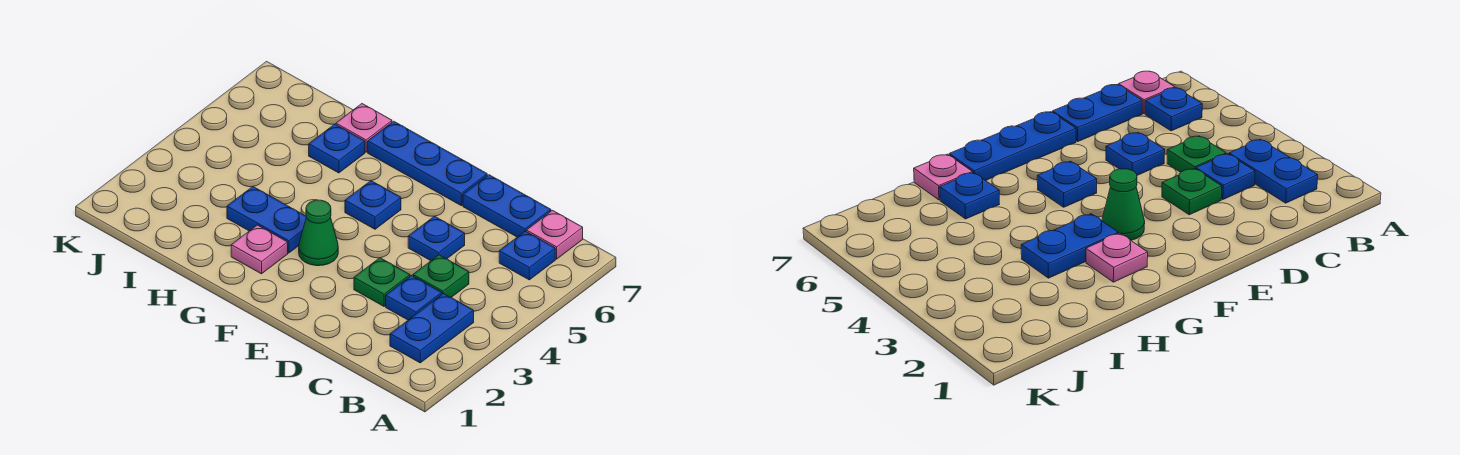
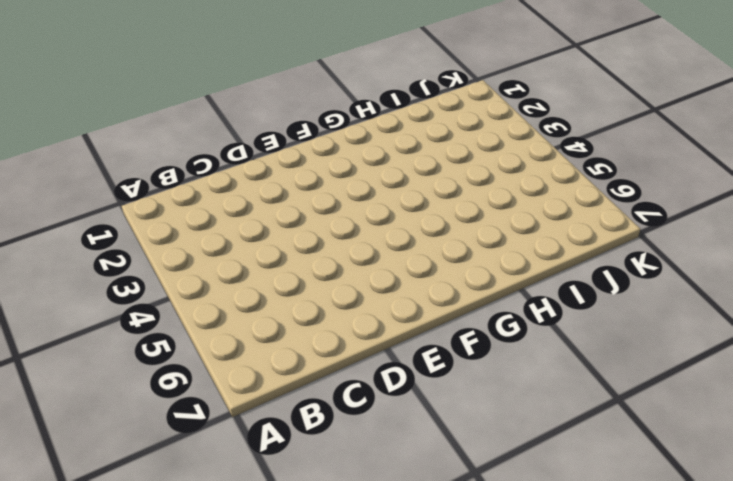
none -> blue 1x2 plate [390,293,474,363]
none -> blue 1x1 plate [499,231,555,280]
none -> pink 1x1 plate [526,211,583,259]

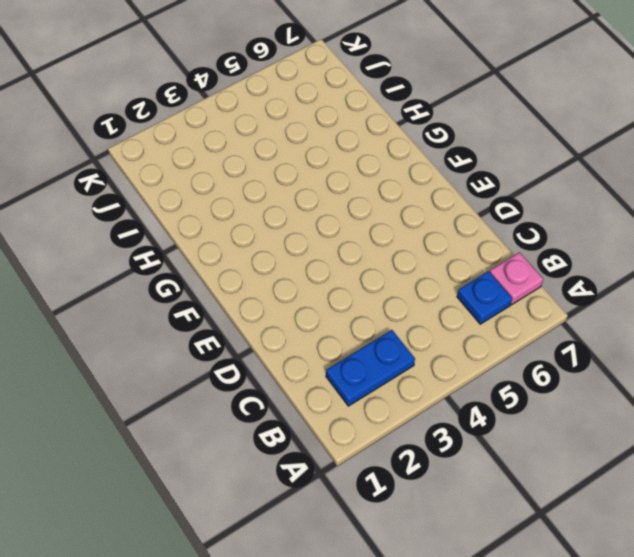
none -> blue 1x1 plate [386,276,442,320]
none -> green 1x1 plate [413,255,469,297]
none -> blue 1x2 plate [463,175,551,237]

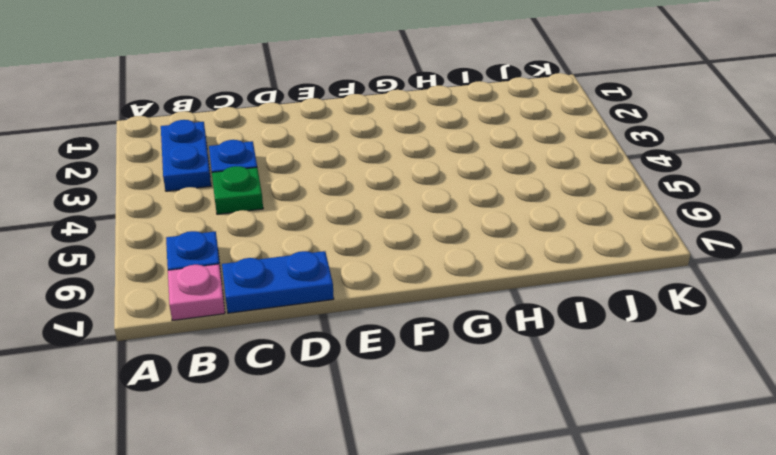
none -> green 1x1 plate [354,258,410,306]
none -> blue 1x1 plate [408,216,465,261]
none -> blue 1x3 plate [368,121,487,206]

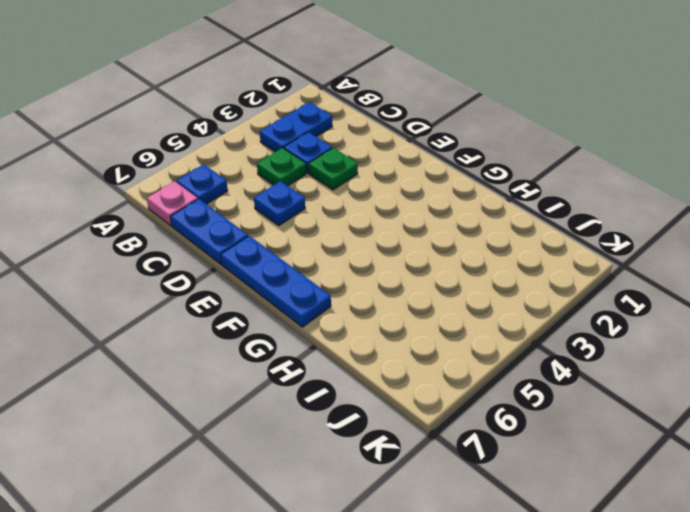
none -> green 1x1 cone [299,200,338,266]
none -> blue 1x1 plate [345,181,401,229]
none -> pink 1x1 plate [231,225,288,274]

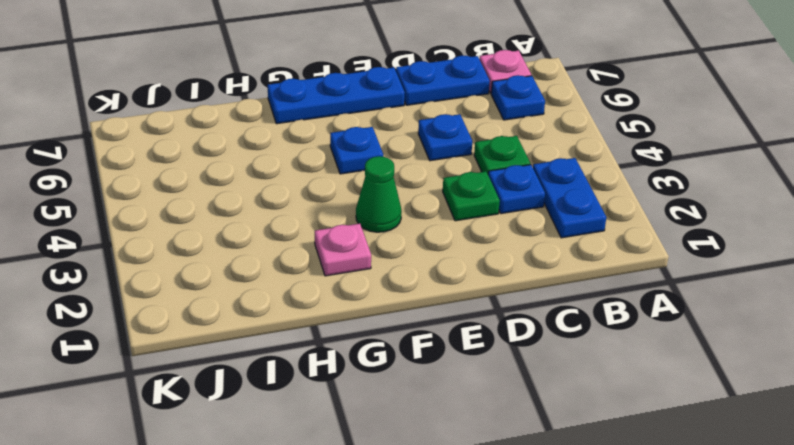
none -> blue 1x2 plate [227,187,306,253]
none -> blue 1x1 plate [309,124,365,173]
none -> pink 1x1 plate [336,104,392,152]

